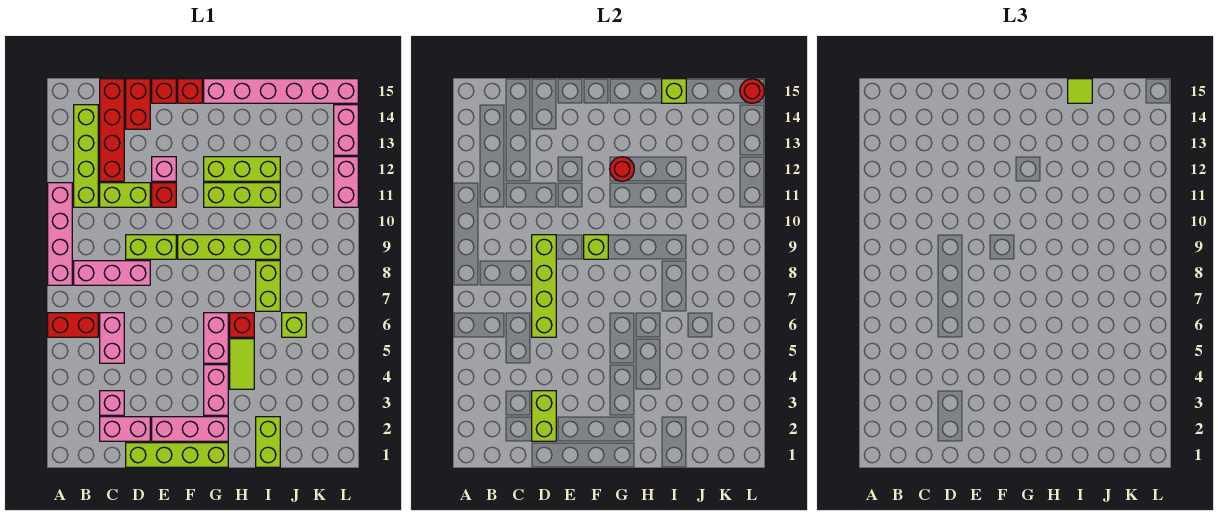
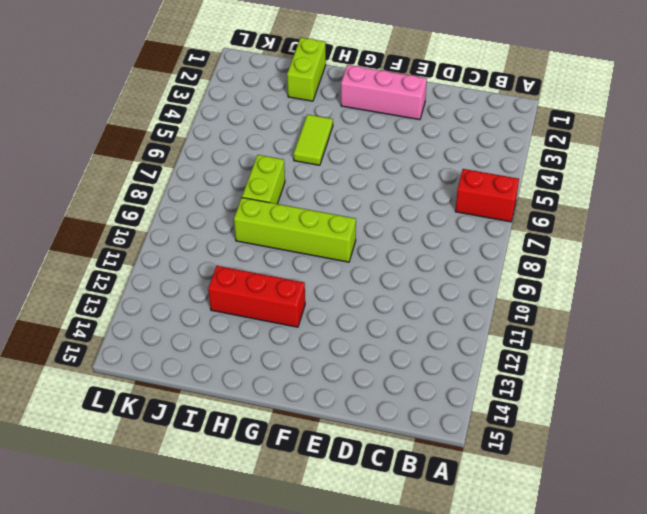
red 1x3 brick [208,266,305,327] -> lime 1x3 brick [204,157,280,181]
none -> pink 1x4 brick [48,183,72,285]
none -> pink 1x3 brick [74,261,150,285]
none -> lime 1x4 brick [74,105,98,207]
none -> pink 1x2 brick [100,417,150,441]

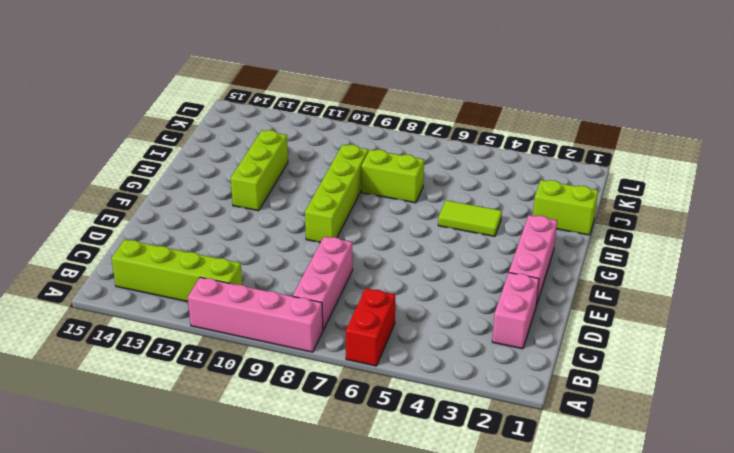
none -> pink 1x1 brick [100,391,124,415]
none -> pink 1x2 brick [100,313,124,363]
none -> lime 1x2 brick [100,183,150,207]
none -> red 1x4 brick [100,79,124,181]

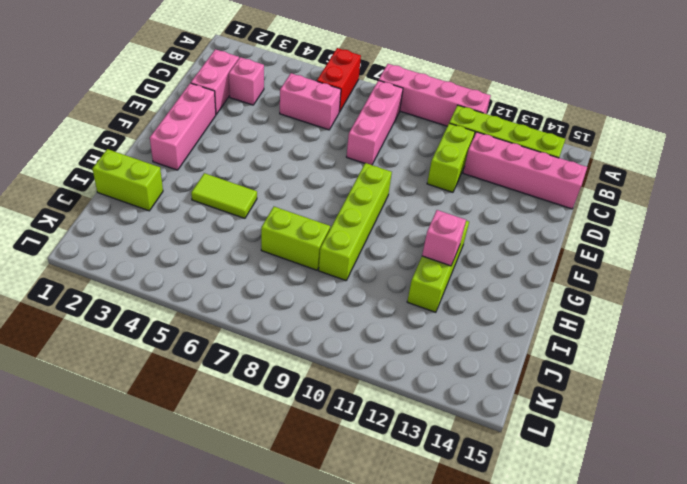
pink 1x4 brick [463,132,587,209] -> red 1x4 brick [100,79,124,181]
pink 1x1 brick [422,210,466,266] -> pink 1x1 brick moved to [152,157,176,181]
none -> lime 1x4 brick [126,443,228,467]
none -> lime 1x2 brick [126,235,176,259]
none -> red 1x2 brick [126,79,150,129]
none -> red 1x1 brick [152,183,176,207]

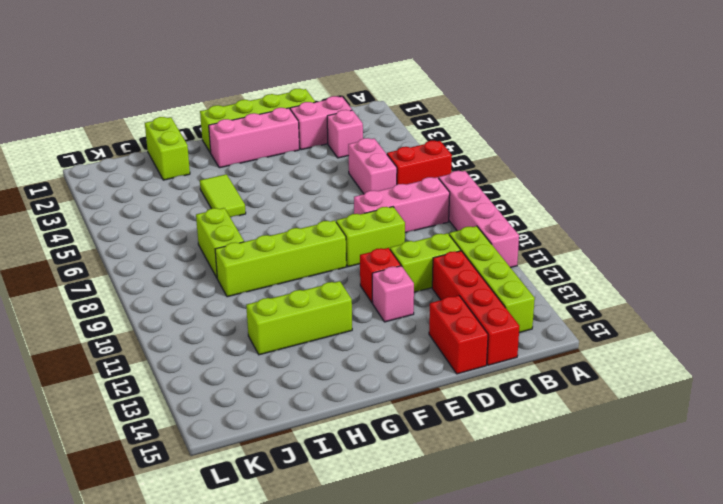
none -> red 1x1 brick [152,79,176,103]
none -> red 1x1 brick [178,79,202,103]
none -> pink 1x2 brick [204,365,228,415]
none -> pink 1x2 brick [204,313,228,363]

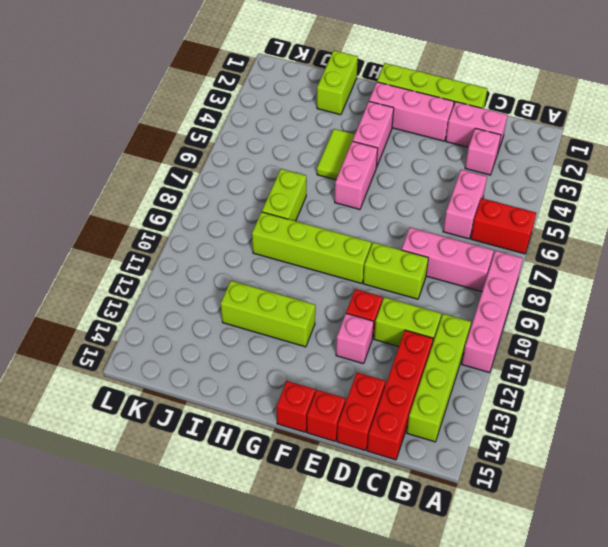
none -> lime 1x3 brick [204,183,280,207]
none -> pink 1x6 brick [204,79,358,103]
none -> red 1x1 brick [230,313,254,337]
none -> lime 1x1 brick [282,313,306,337]

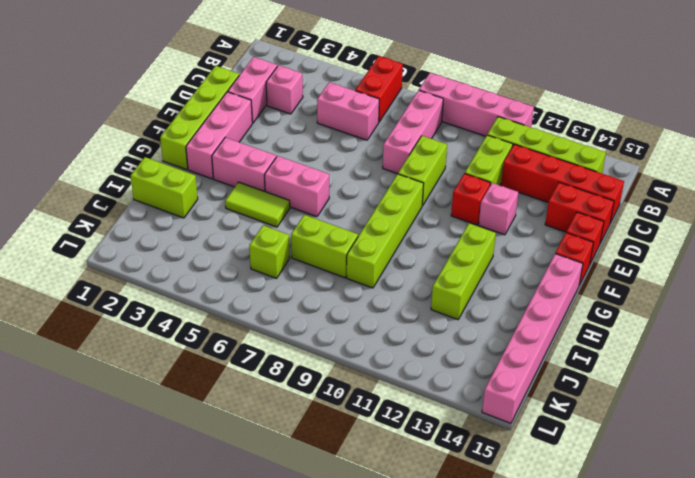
none -> lime 1x3 brick [204,183,280,207]
none -> red 1x1 brick [230,313,254,337]
none -> pink 1x2 brick [334,157,358,207]
none -> pink 1x2 brick [334,105,358,155]

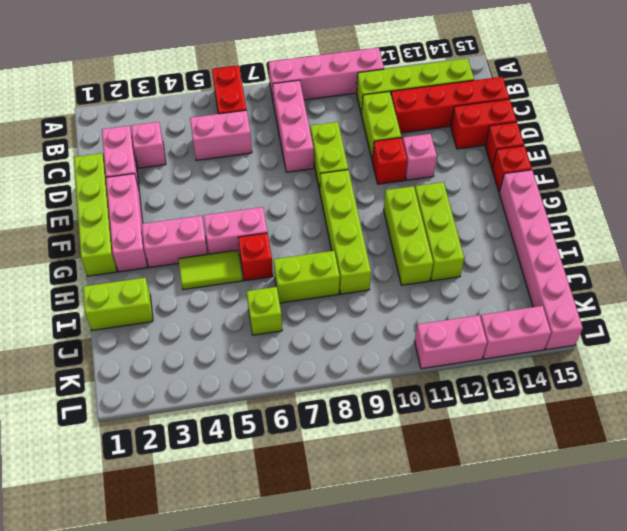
none -> lime 1x2 brick [532,391,556,441]
none -> lime 1x4 brick [532,235,556,337]
none -> lime 1x1 brick [584,235,608,259]
none -> red 1x1 round brick [610,157,634,181]

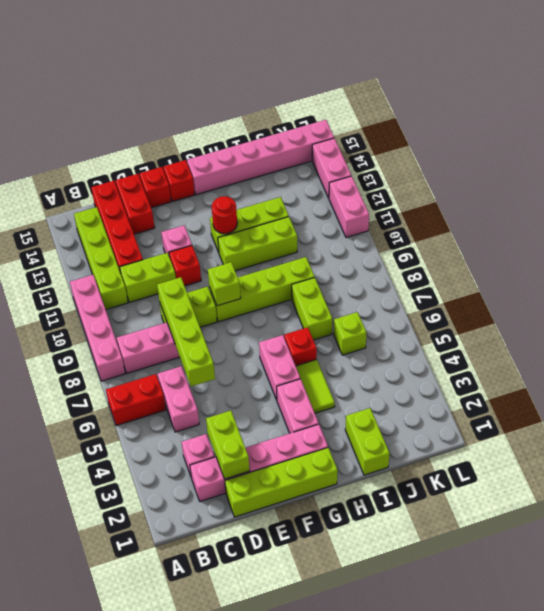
none -> lime 1x1 brick [662,79,686,103]
none -> red 1x1 round brick [740,79,764,103]
none -> lime 1x1 tile [1068,79,1092,103]

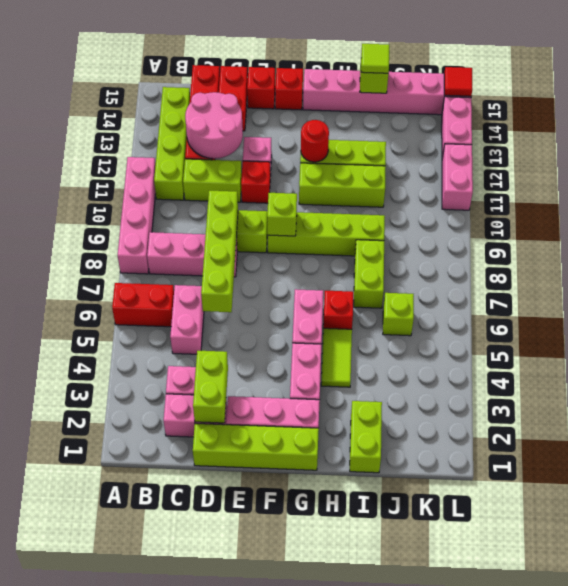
pink 2x2 round brick [185,92,243,159] -> none
red 1x1 tile [444,67,472,96] -> red 1x1 round brick [740,79,764,103]

